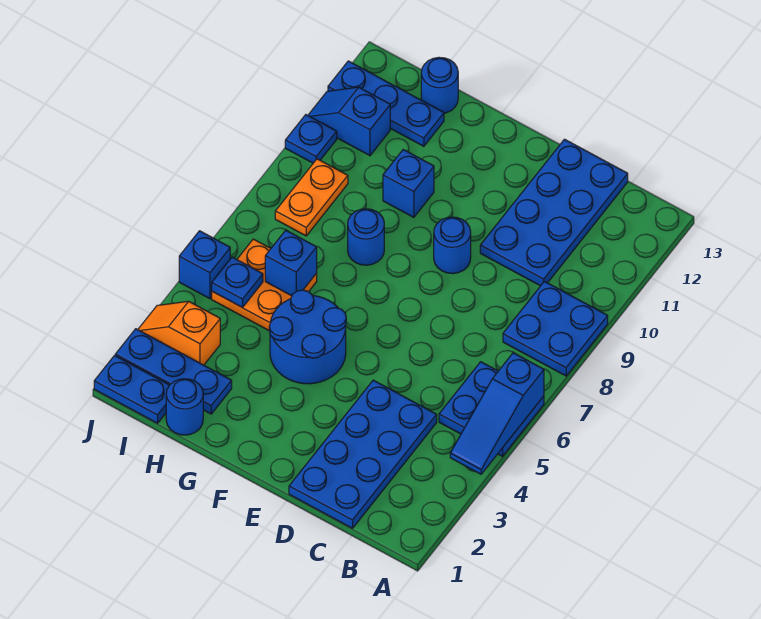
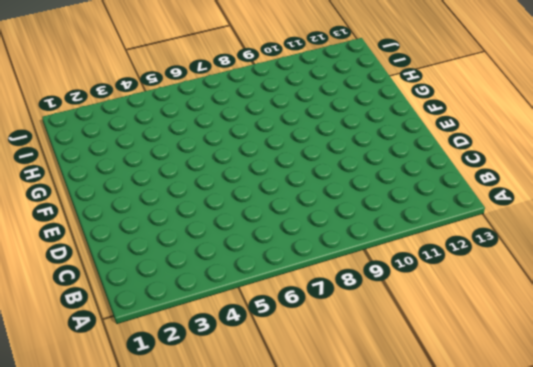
none -> blue 2x2 plate [439,362,544,456]
none -> blue 2x2 plate [503,282,608,376]
none -> blue 2x4 plate [289,380,437,528]

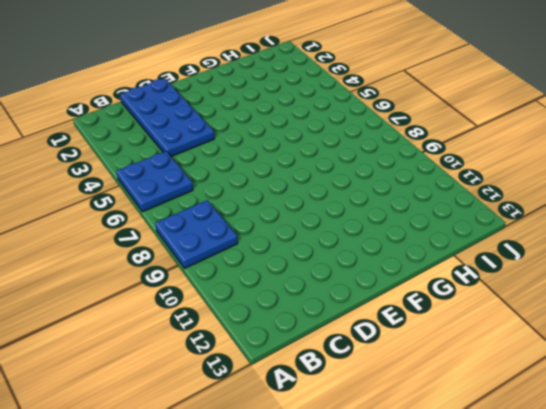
none -> blue 2x4 plate [480,139,628,286]
none -> blue 1x1 round brick [434,217,471,274]
none -> blue 2x2 round brick [269,290,346,384]

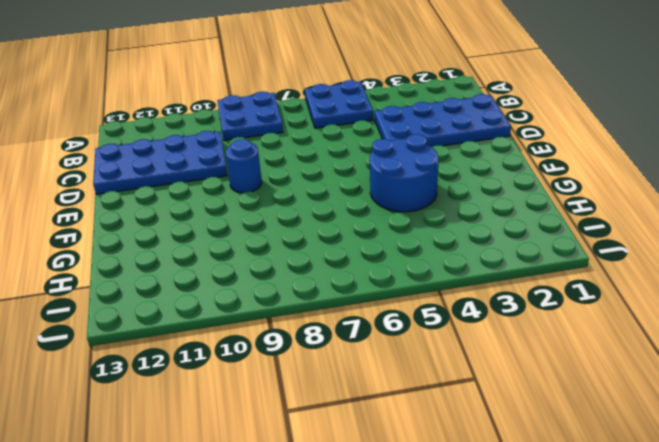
none -> blue 1x1 round brick [348,209,384,265]
none -> blue 1x1 brick [383,150,434,217]
none -> blue 1x1 round brick [166,379,203,435]

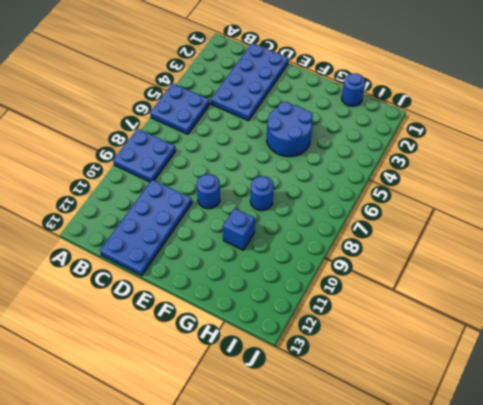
none -> blue 1x3 plate [115,329,232,414]
none -> orange 2x2 plate [212,239,317,330]
none -> blue 1x3 plate [328,61,444,146]

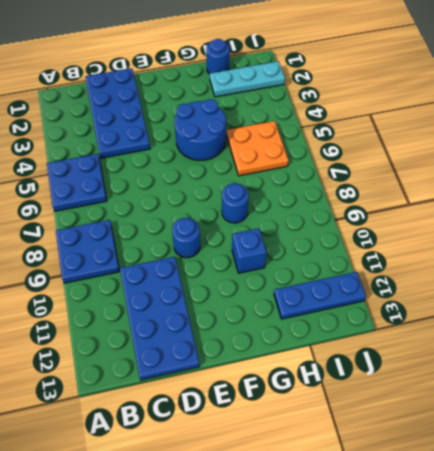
cyan 1x3 plate [210,61,285,97] -> blue 1x3 plate [115,329,232,414]
none -> blue 1x1 round brick [421,57,458,113]
none -> blue 1x2 plate [94,356,169,423]
none -> orange 1x2 slope [138,301,220,365]

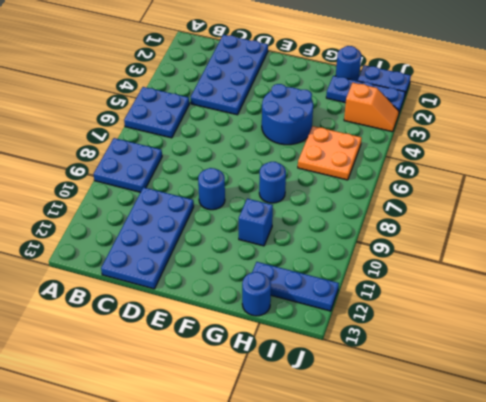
none -> orange 1x2 plate [275,159,348,236]
none -> blue 1x2 slope [308,87,390,156]
none -> blue 1x1 brick [179,231,230,299]

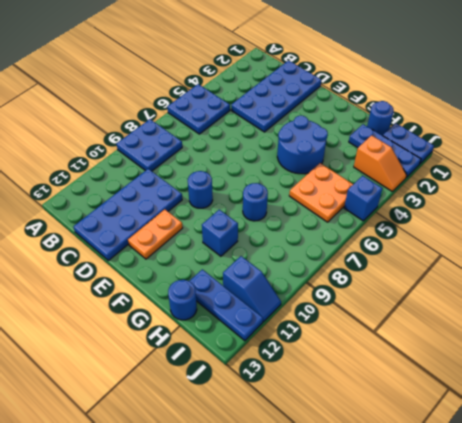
orange 1x2 plate [128,209,183,259] -> orange 1x2 plate moved to [275,159,348,236]
none -> blue 1x1 plate [285,115,337,163]
none -> blue 1x3 slope [450,353,544,474]
none -> blue 1x1 brick [265,230,317,296]

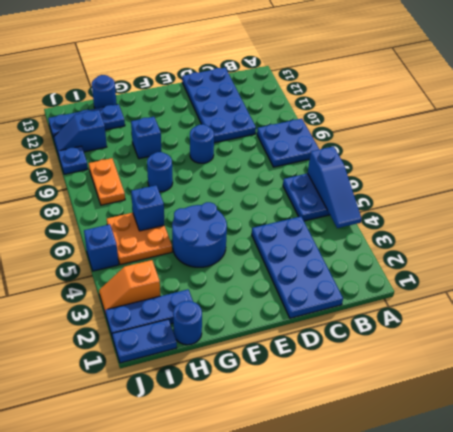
none -> blue 1x1 plate [212,257,263,307]

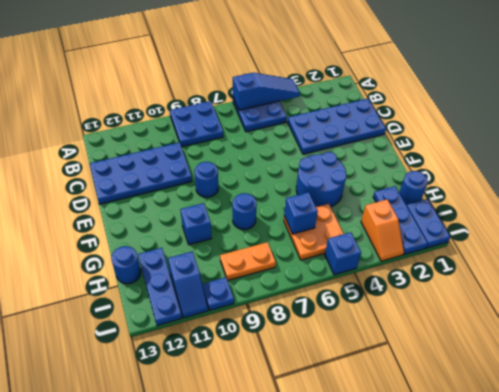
none -> blue 1x1 plate [212,257,263,307]

